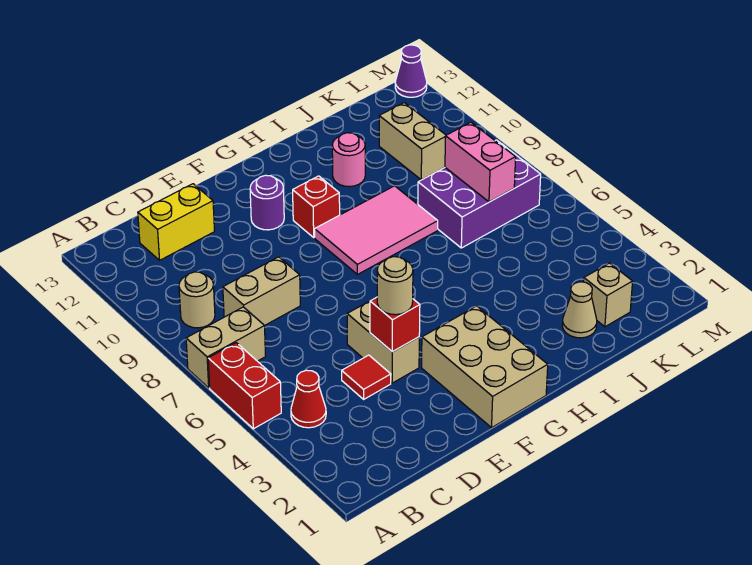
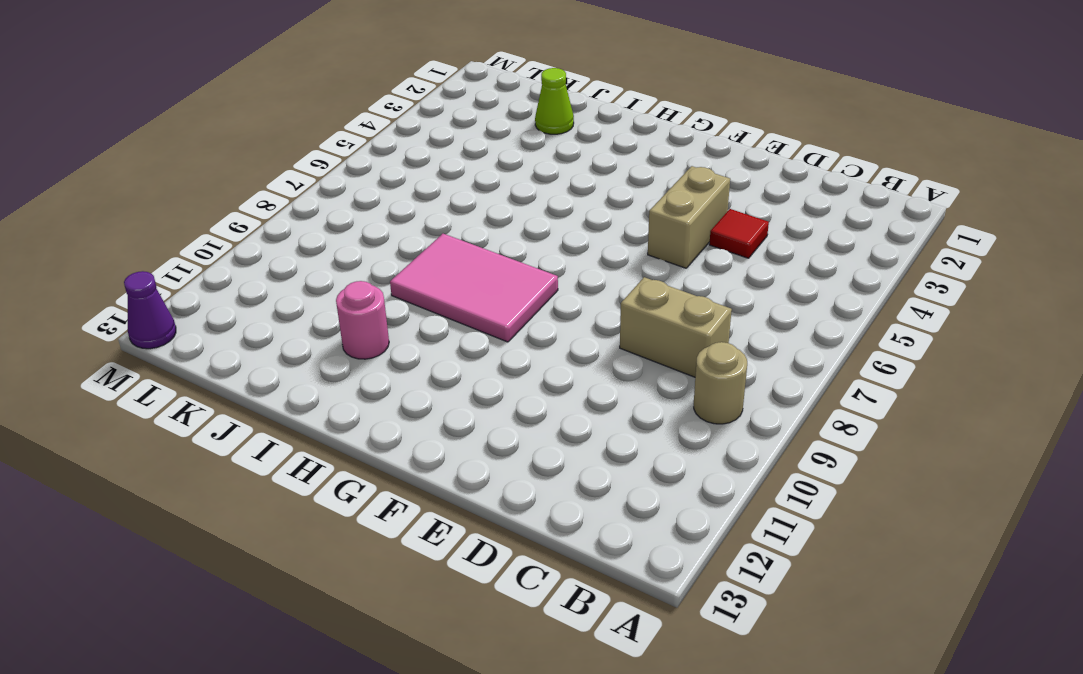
lime 1x1 cone [535,68,574,134] -> tan 1x1 cone [562,282,597,338]
none -> red 1x2 brick [208,343,281,429]
none -> tan 1x2 brick [186,307,266,388]
none -> red 1x1 cone [291,370,326,428]

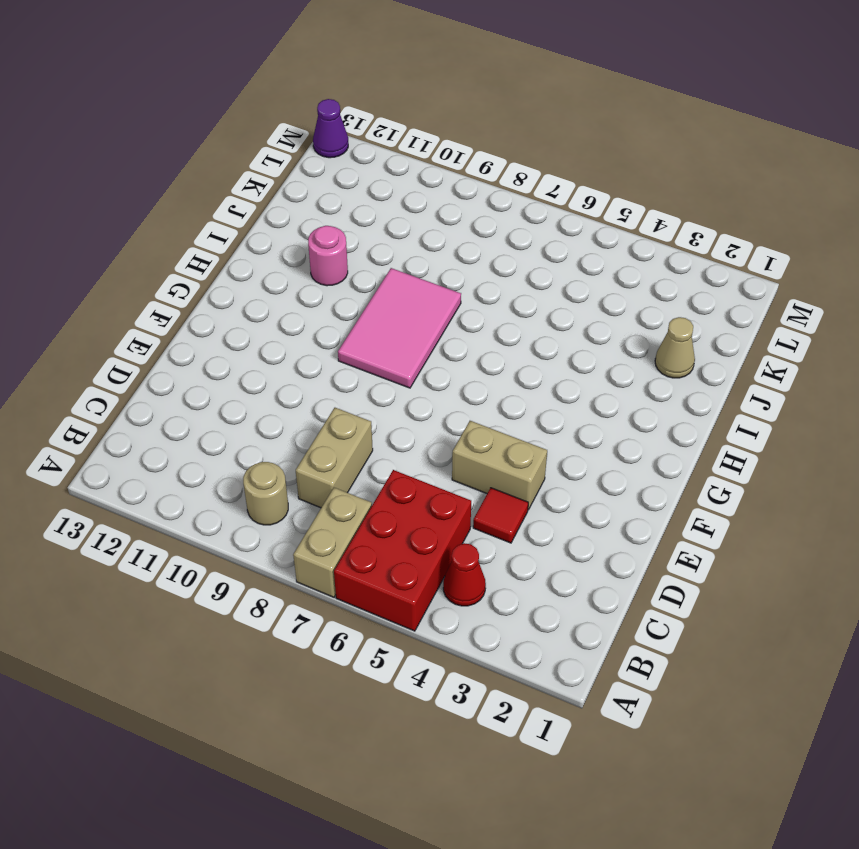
red 2x3 brick [334,470,471,631] -> red 1x2 brick [208,343,281,429]
none -> yellow 1x2 brick [138,184,215,260]
none -> tan 2x3 brick [422,306,548,428]
none -> purple 1x1 round brick [250,175,284,230]

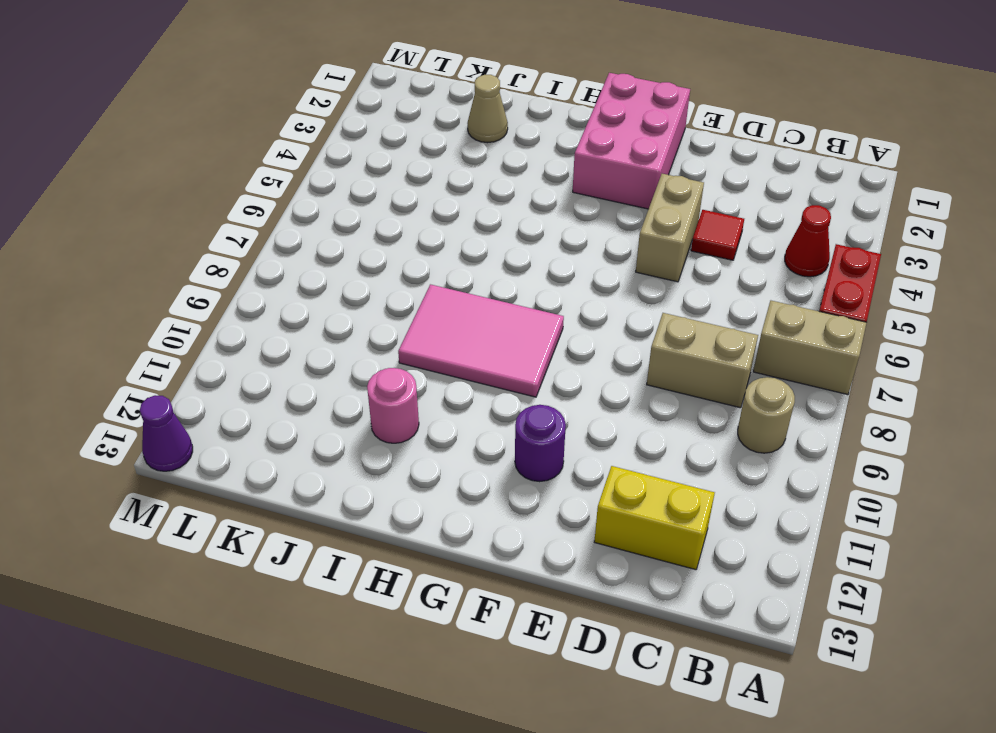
pink 2x3 brick [573,73,690,209] -> tan 2x3 brick [422,306,548,428]
none -> red 1x1 brick [293,176,340,237]
none -> purple 2x3 brick [418,140,541,248]
none -> tan 1x1 brick [584,263,633,327]

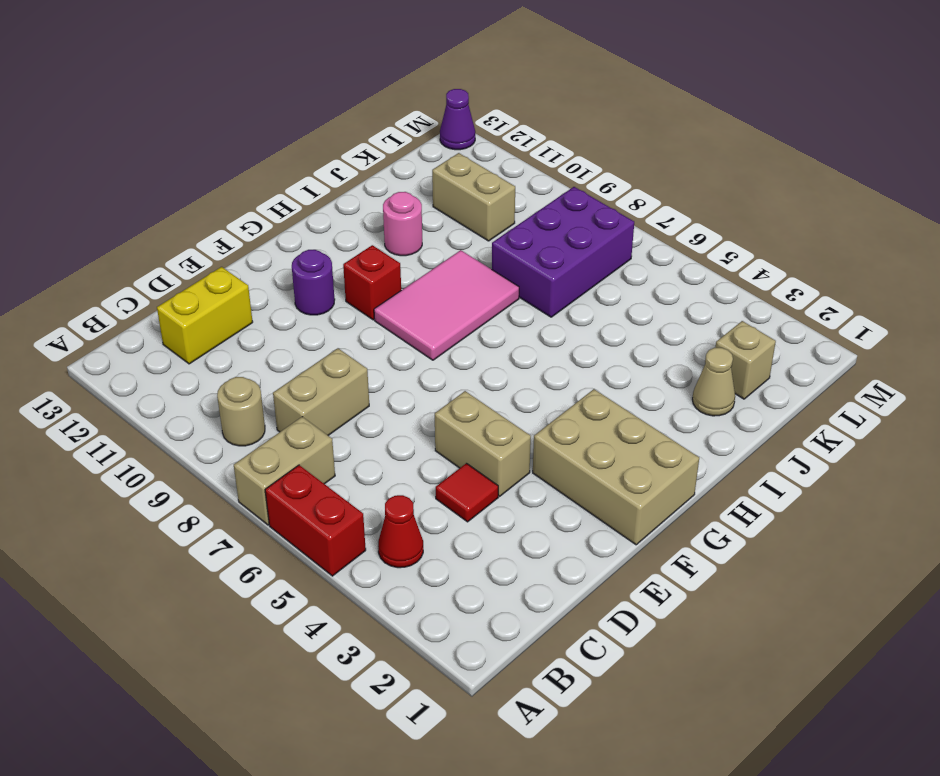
none -> red 1x1 brick [370,297,420,352]
none -> pink 1x2 brick [445,122,516,202]
none -> tan 1x1 round brick [377,257,413,315]

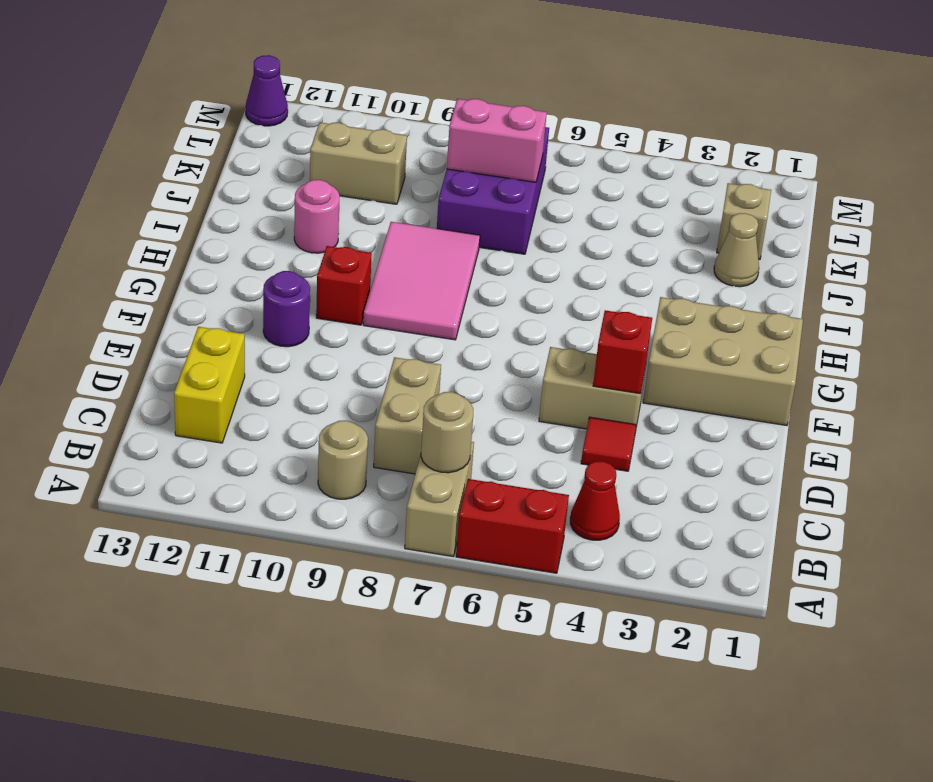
tan 1x1 round brick [421,392,473,473] -> tan 1x1 round brick moved to [377,257,413,315]

